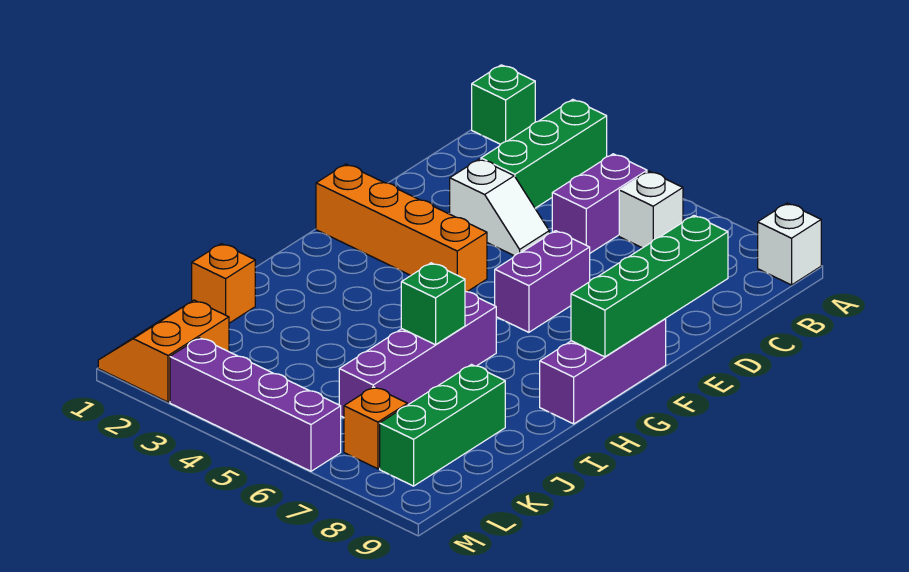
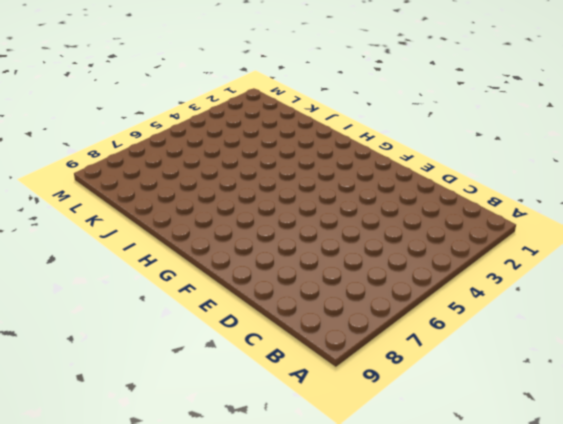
none -> green 1x1 brick [472,65,535,144]
none -> green 1x3 brick [481,99,607,208]
none -> white 1x1 brick [758,203,821,285]

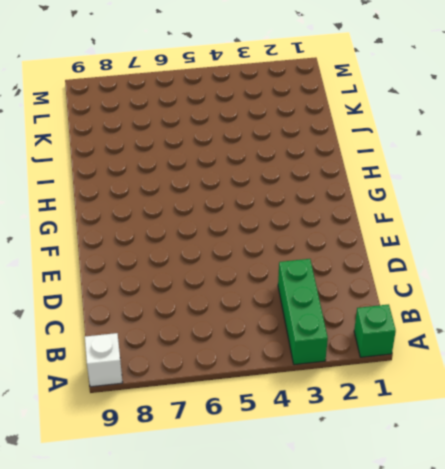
none -> purple 1x2 brick [552,154,647,253]
none -> white 1x1 brick [619,171,683,248]
none -> white 1x2 slope [450,159,549,256]

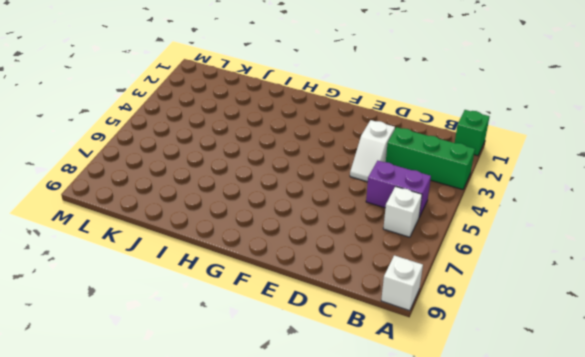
none -> purple 1x2 brick [494,231,590,332]
none -> orange 1x4 brick [316,164,487,292]
none -> purple 1x3 brick [540,319,666,424]

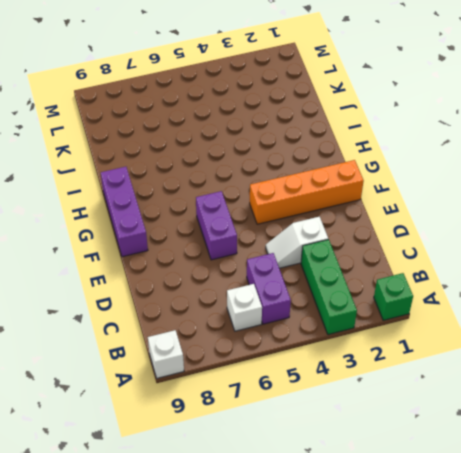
none -> purple 1x4 brick [339,292,496,417]
none -> orange 1x1 brick [192,244,255,323]
none -> green 1x3 brick [380,365,505,486]

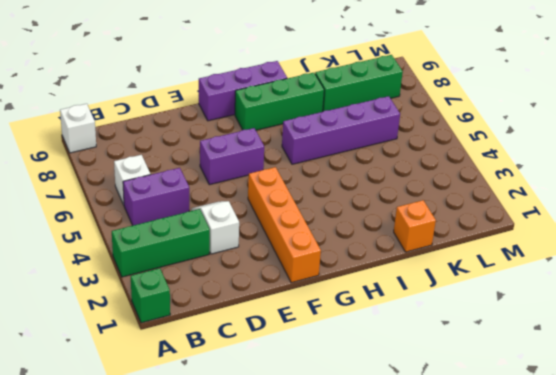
green 1x3 brick [235,73,324,130] -> none
none -> orange 2x2 slope [98,300,229,402]
none -> orange 1x1 brick [344,387,408,469]
none -> purple 1x4 brick [170,338,341,471]

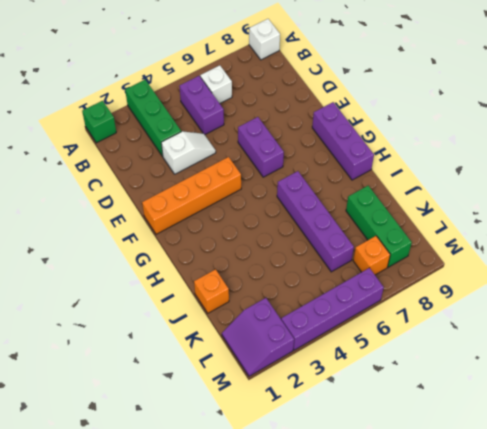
purple 2x2 slope [222,298,294,376] -> orange 2x2 slope [98,300,229,402]
none -> green 1x4 brick [571,216,728,357]
none -> green 1x1 brick [401,263,465,345]

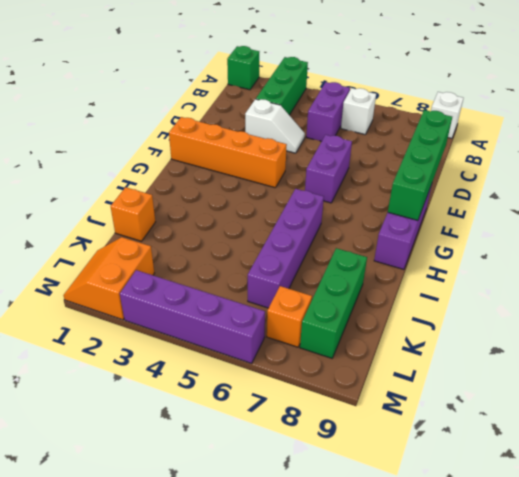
none -> green 1x1 brick [401,263,465,345]

